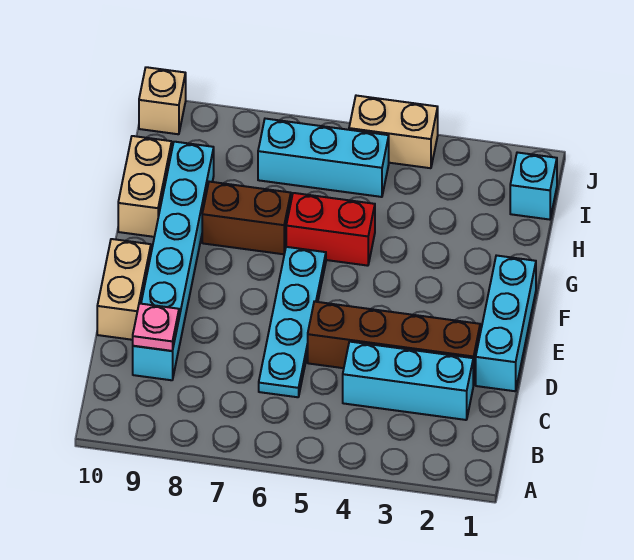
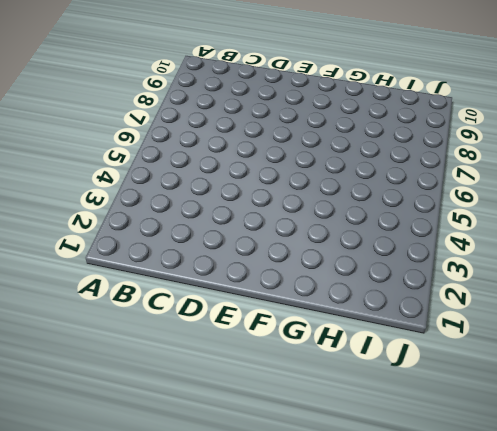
none -> cyan 1x3 brick [343,342,473,420]
none -> cyan 1x4 plate [259,247,326,397]
none -> cyan 1x6 brick [133,142,214,380]

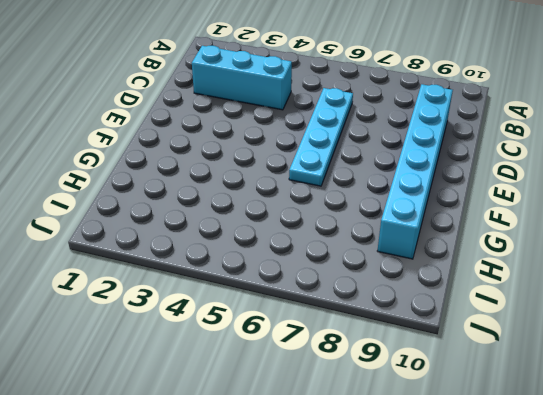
none -> cyan 1x3 brick [476,255,536,391]
none -> brown 1x4 brick [308,302,480,385]
none -> tan 1x2 brick [97,239,151,340]

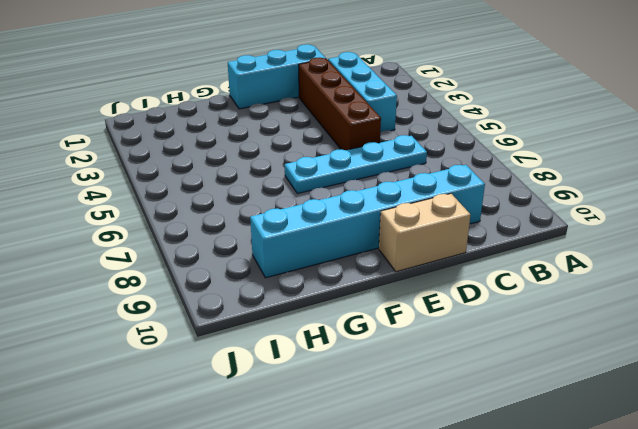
none -> red 1x2 brick [286,193,375,266]
none -> brown 1x2 brick [202,182,291,254]
none -> tan 1x2 brick [118,136,172,237]

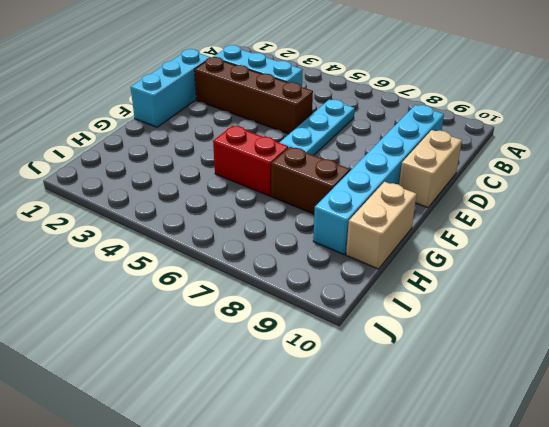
none -> cyan 1x1 brick [510,152,557,220]
none -> cyan 1x3 brick [258,119,389,197]
none -> tan 1x2 brick [349,96,438,168]

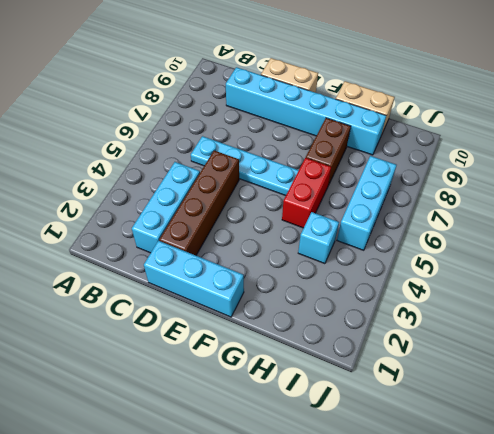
cyan 1x1 brick [298,212,339,264] -> cyan 1x1 brick moved to [510,152,557,220]
none -> tan 1x2 brick [349,96,438,168]
none -> tan 1x1 brick [139,67,186,134]
none -> pink 1x1 plate [133,303,179,351]

